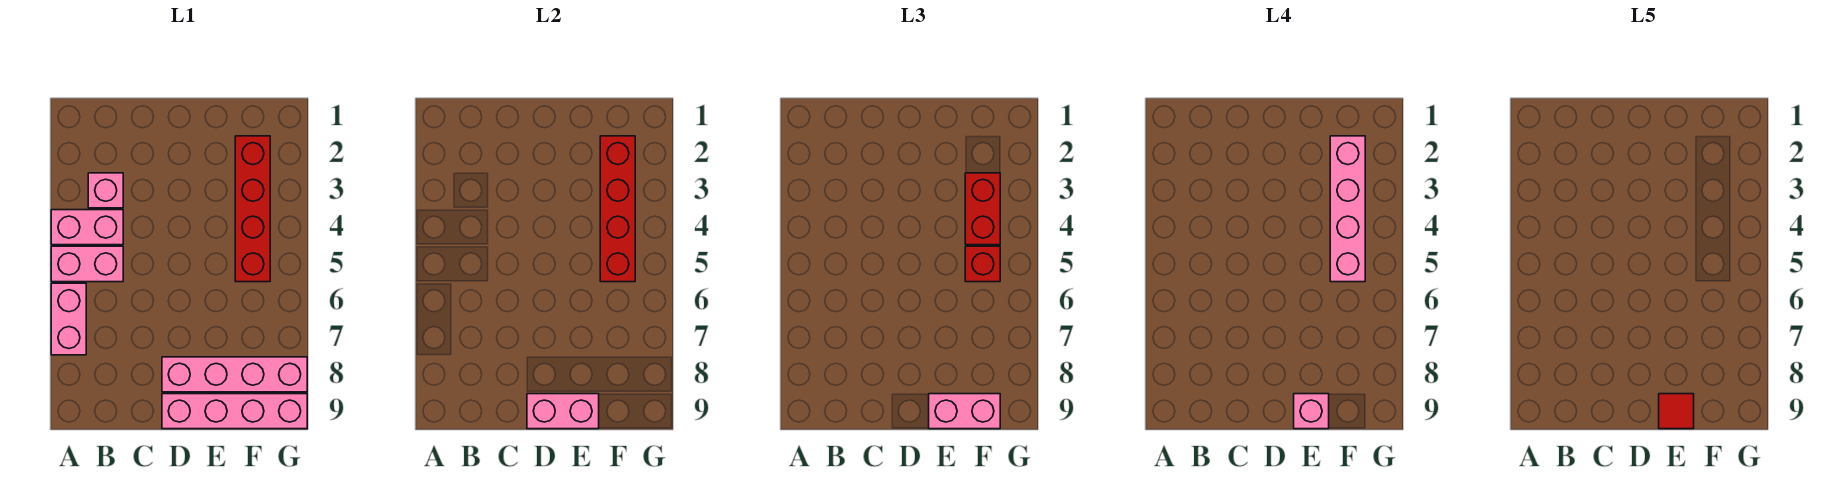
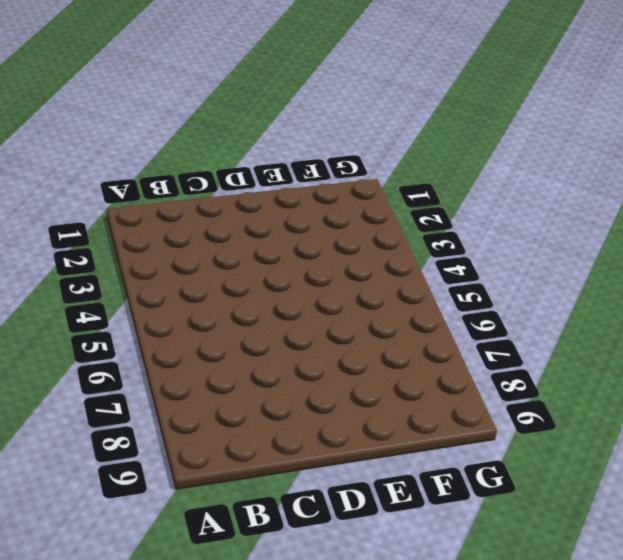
none -> pink 1x2 brick [51,210,123,245]
none -> pink 1x2 brick [51,246,123,282]
none -> pink 1x2 brick [51,283,86,355]

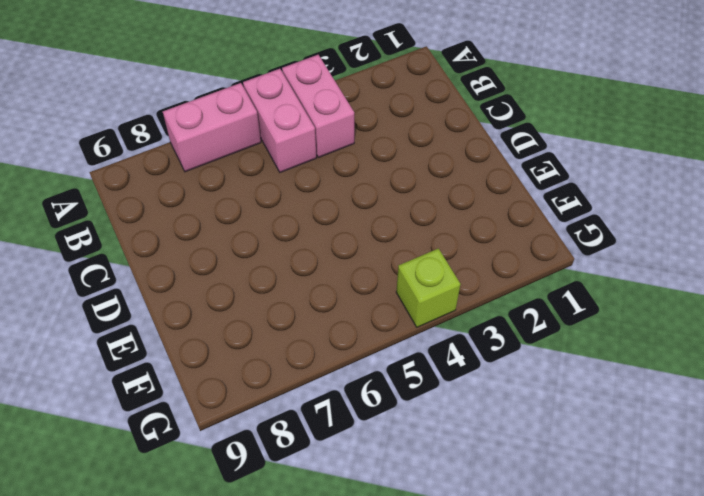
lime 1x1 brick [396,248,460,327] -> none
none -> pink 1x1 brick [88,173,123,208]
none -> pink 1x4 brick [162,357,307,392]
none -> pink 1x4 brick [162,394,307,429]

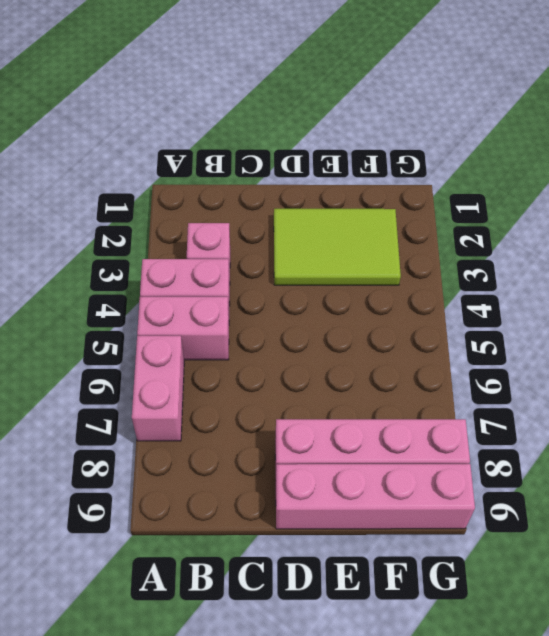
lime 2x3 tile [274,209,401,285] -> red 1x4 brick [235,136,270,282]
none -> pink 1x2 brick [527,394,599,429]
none -> red 1x4 brick [600,136,635,282]
none -> pink 1x2 brick [929,394,1000,429]

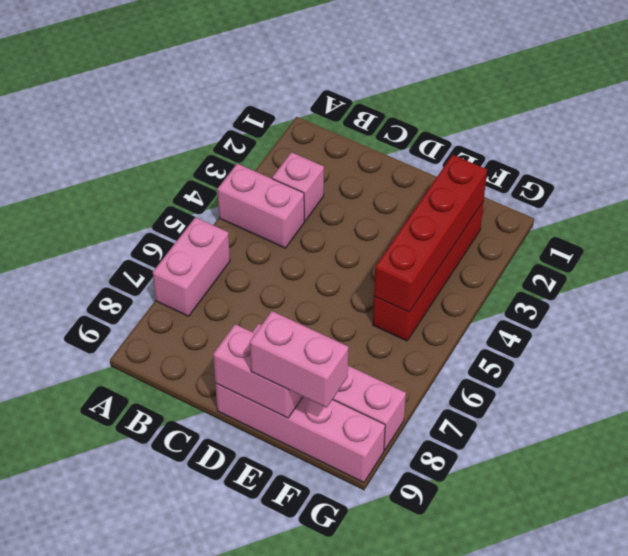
none -> pink 1x2 brick [51,246,123,282]
none -> red 1x2 brick [965,173,1000,245]
none -> red 1x1 brick [965,246,1000,282]

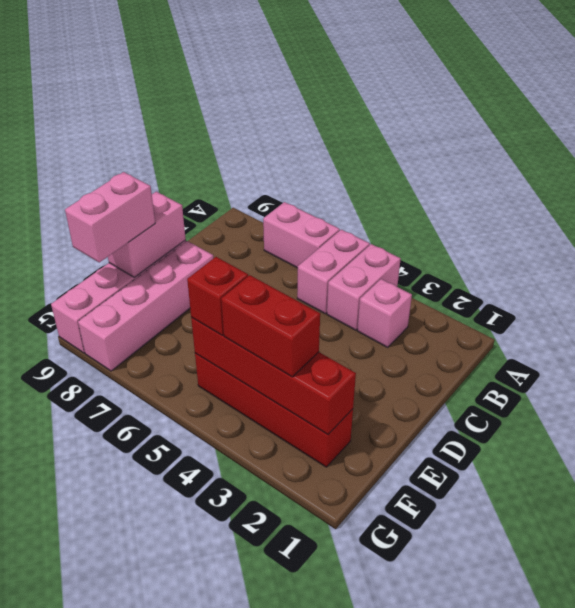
none -> pink 1x1 brick [1294,394,1329,429]
none -> pink 1x4 brick [1330,136,1365,282]
none -> red 1x1 tile [1659,394,1694,429]

